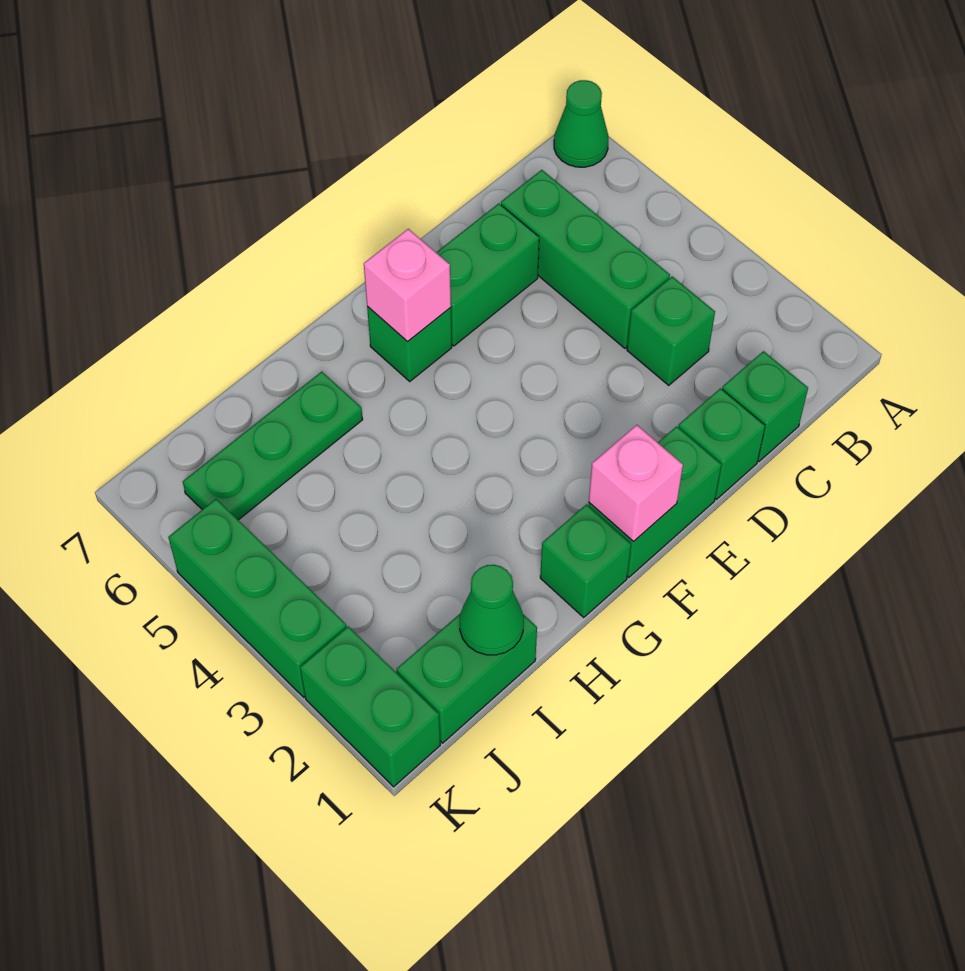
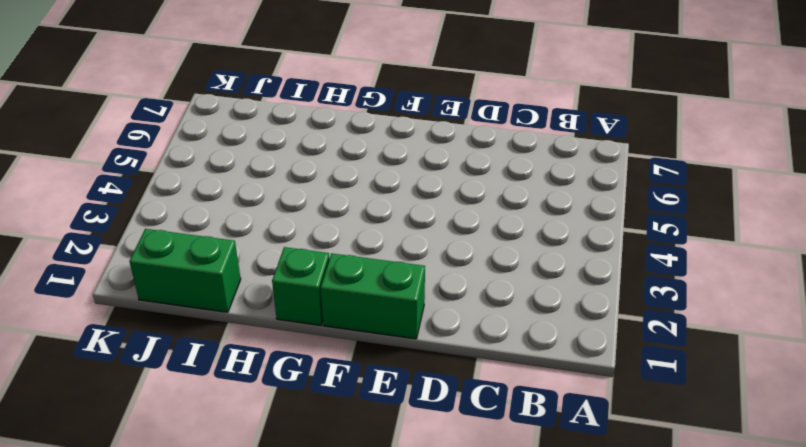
none -> green 1x1 cone [554,80,608,167]
none -> green 1x1 brick [722,351,808,461]
none -> green 1x1 brick [627,277,715,385]

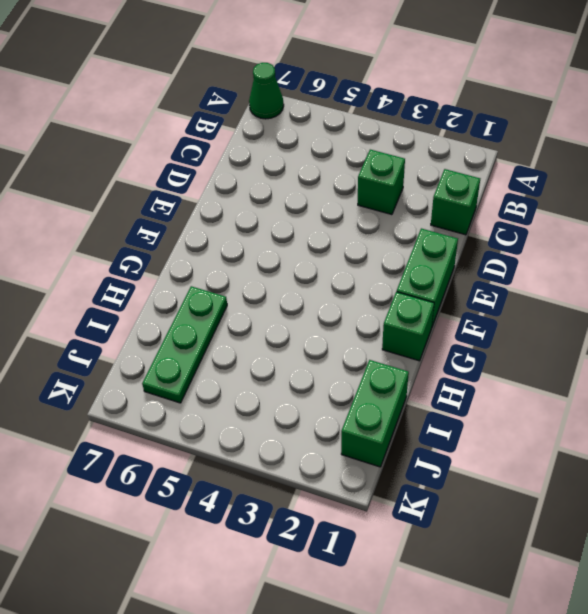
none -> green 1x3 brick [501,170,670,348]
none -> green 1x1 brick [678,388,765,499]
none -> green 1x2 brick [436,203,539,346]

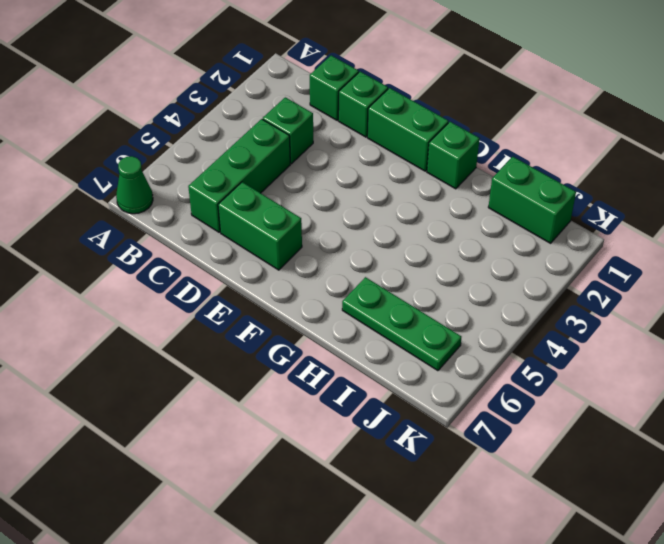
none -> green 1x1 brick [367,307,452,381]
none -> green 1x2 brick [300,626,440,787]
none -> green 1x3 brick [168,499,346,697]

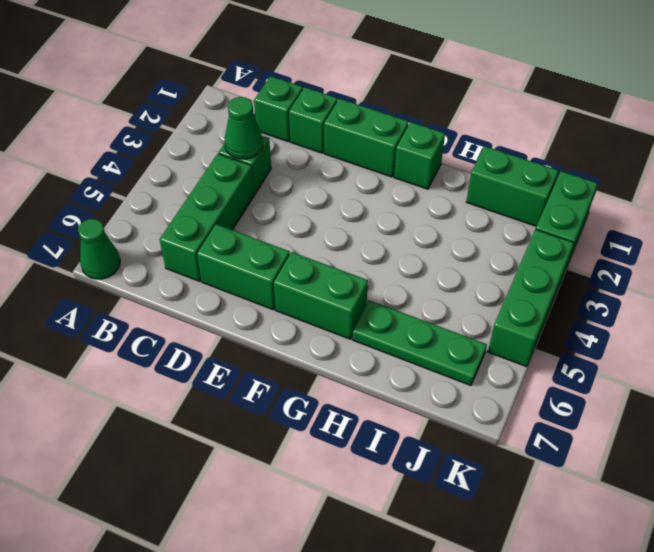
green 1x1 cone [225,97,263,159] -> green 1x1 cone moved to [460,565,524,655]
green 1x2 brick [274,252,368,339] -> green 1x1 brick [367,307,452,381]
none -> pink 1x1 brick [589,425,683,542]
none -> pink 1x1 brick [364,229,451,342]

